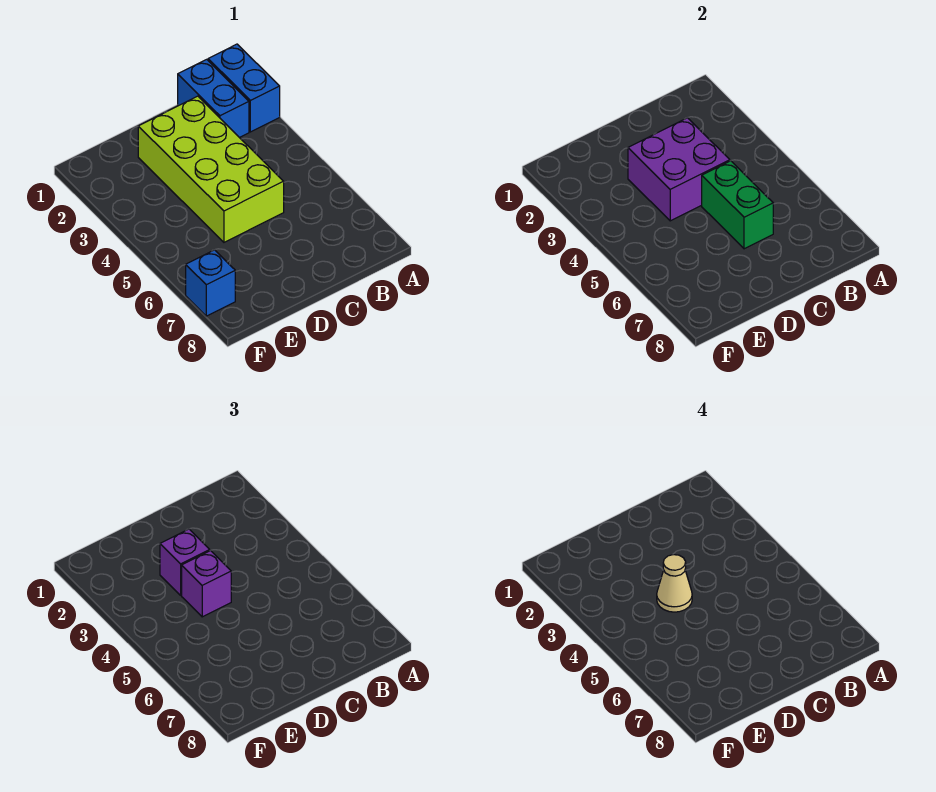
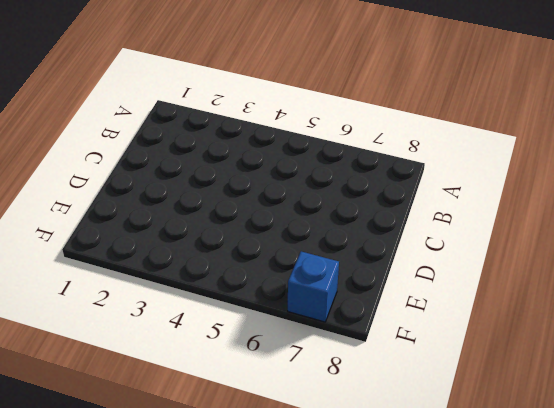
none -> blue 1x2 brick [208,44,280,132]
none -> blue 1x2 brick [178,59,249,138]

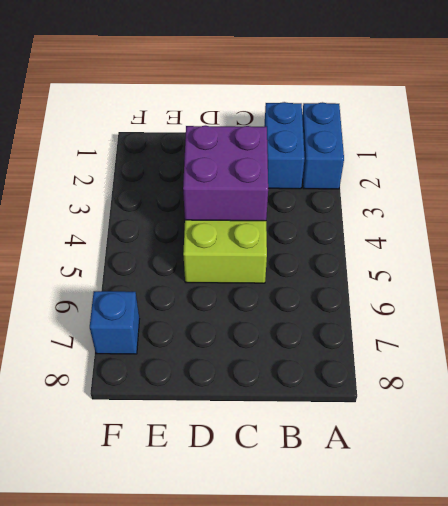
none -> green 1x2 brick [702,161,773,249]
none -> purple 1x1 brick [160,529,210,595]

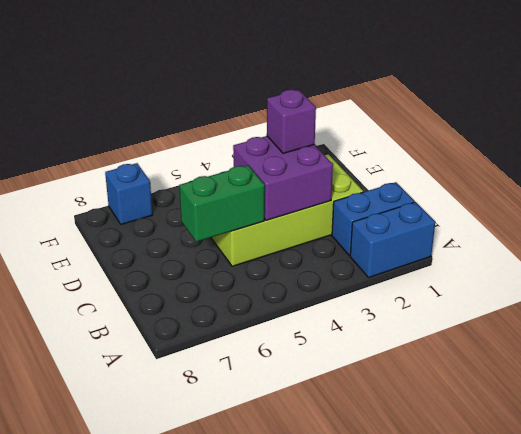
none -> purple 1x1 brick [182,551,231,617]
none -> tan 1x1 cone [657,555,692,612]

